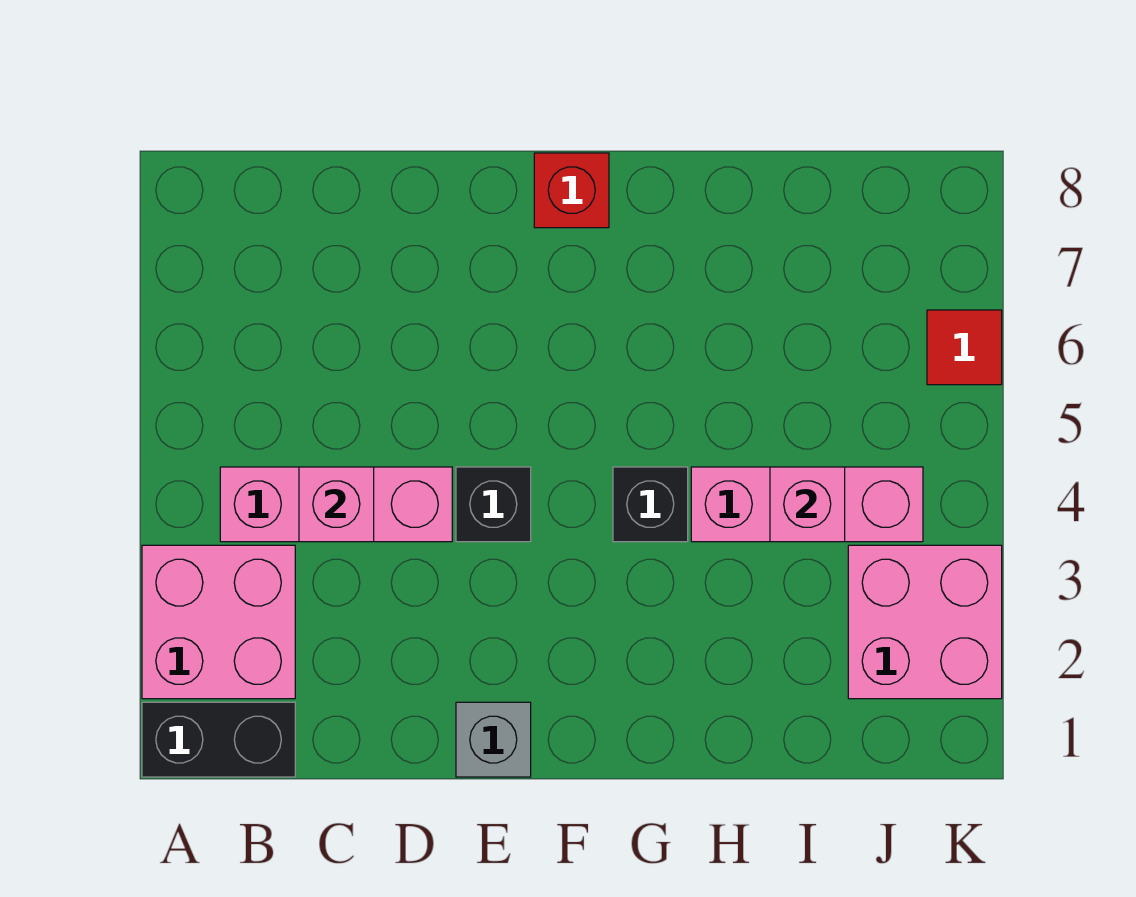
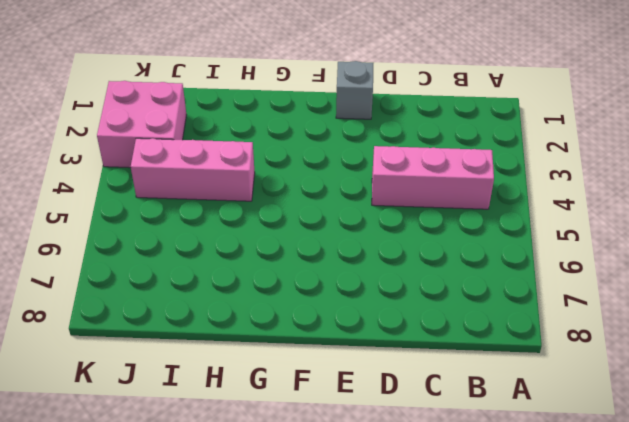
none -> black 1x2 brick [142,702,295,777]
none -> pink 2x2 brick [142,545,295,699]
none -> black 1x1 brick [456,467,531,542]

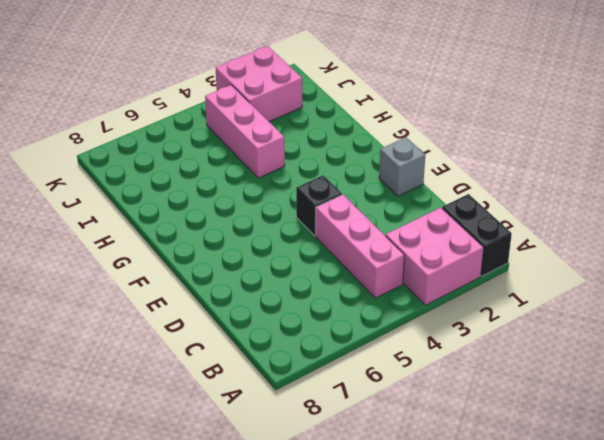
none -> red 1x1 brick [534,153,609,228]
none -> black 1x1 brick [613,467,688,542]
none -> red 1x1 tile [927,310,1002,385]

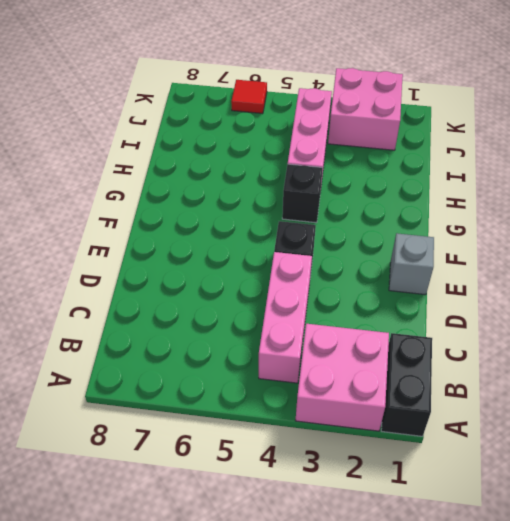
none -> red 1x1 brick [534,153,609,228]
none -> pink 1x1 brick [299,467,374,542]
none -> pink 1x1 brick [770,467,845,542]

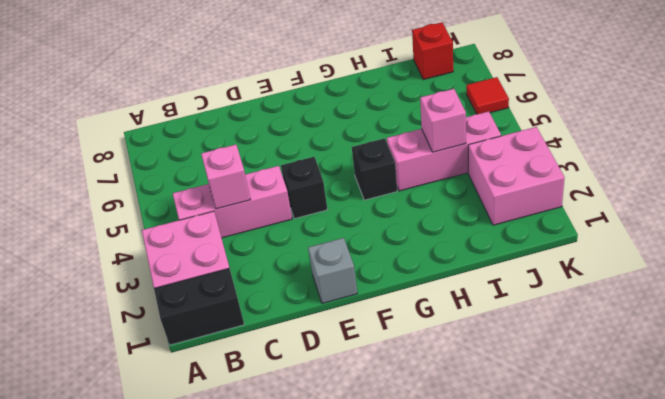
red 1x1 brick [412,22,453,80] -> red 1x1 brick moved to [534,153,609,228]

